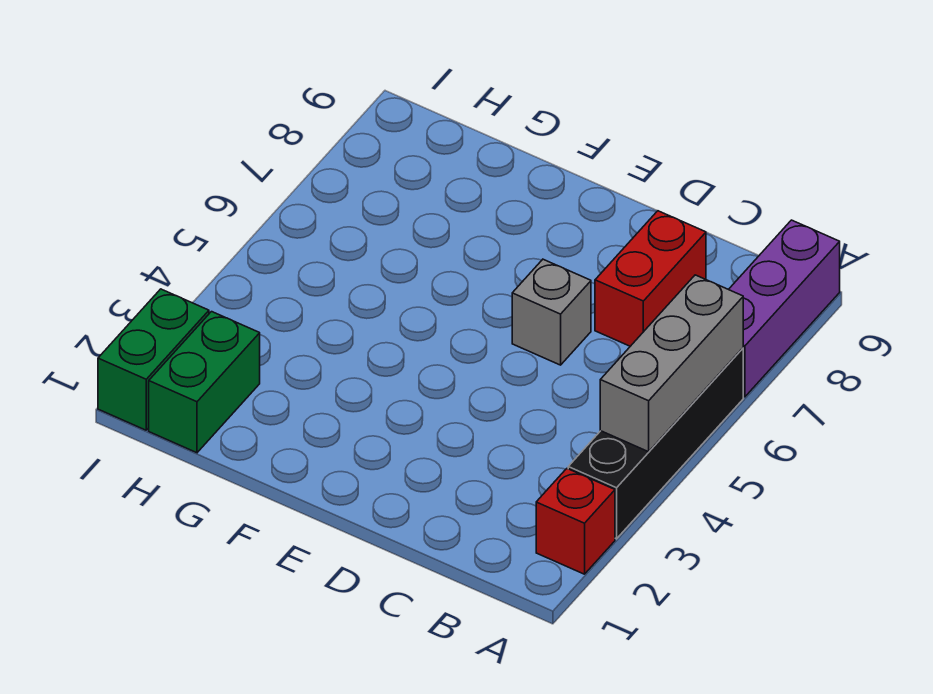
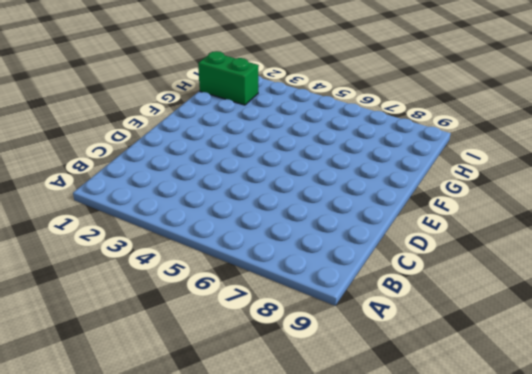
none -> red 1x1 brick [536,469,615,574]
none -> black 1x4 brick [568,348,743,539]

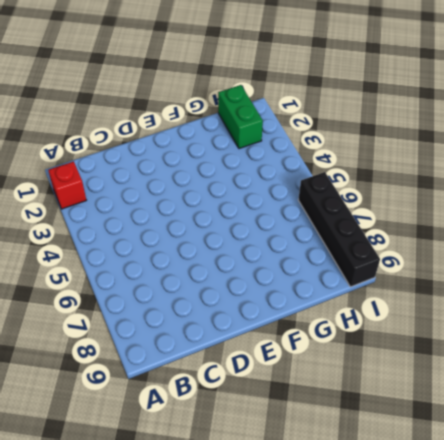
black 1x4 brick [298,172,380,287] -> black 1x4 brick moved to [568,348,743,539]
none -> purple 1x3 brick [729,220,840,397]
none -> red 1x2 brick [595,211,706,346]

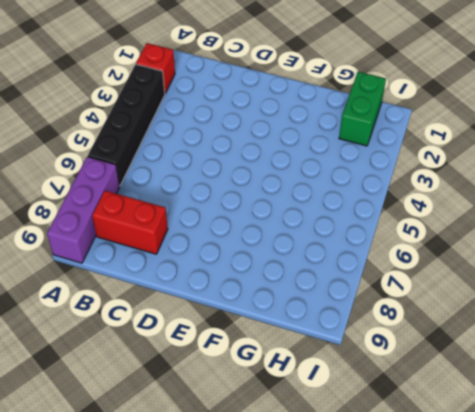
red 1x2 brick [92,191,168,254] -> red 1x2 brick turned to [595,211,706,346]
none -> grey 1x1 brick [512,259,591,365]
none -> green 1x2 brick [98,289,209,430]

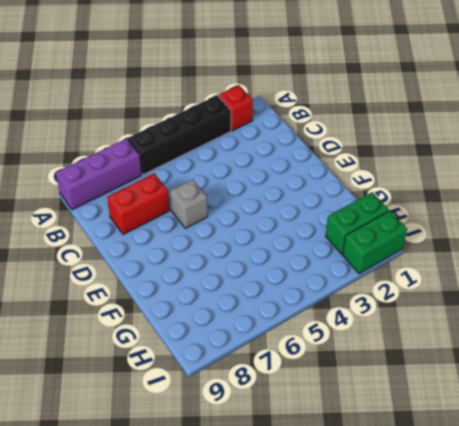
none -> grey 1x3 brick [600,275,743,452]

